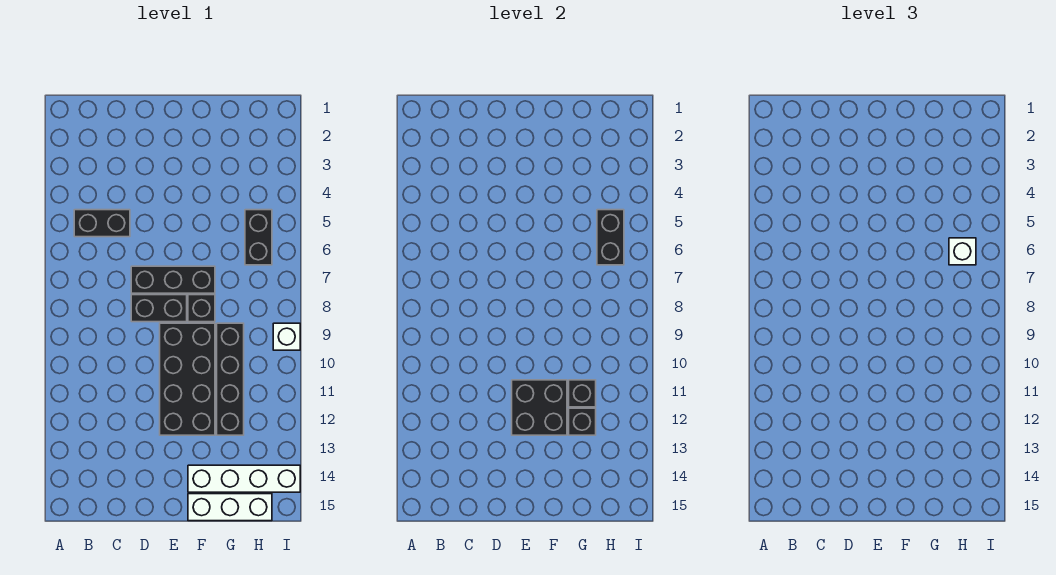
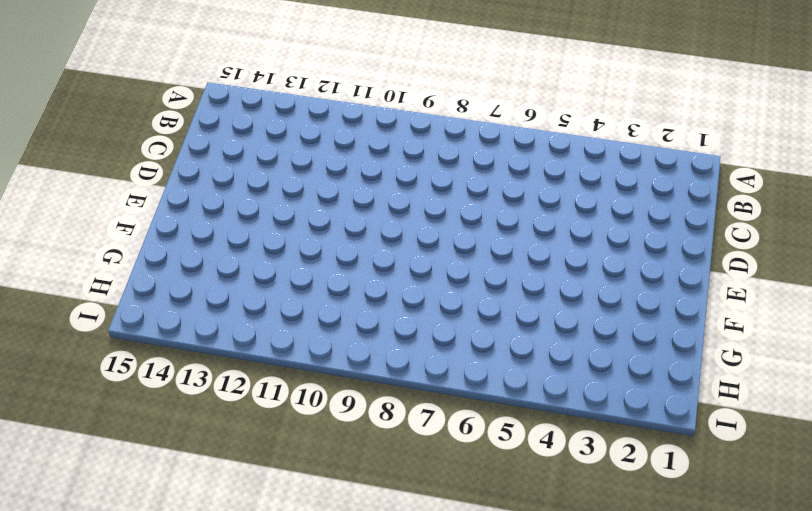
none -> black 1x2 brick [74,210,130,237]
none -> black 1x3 brick [131,266,215,293]
none -> black 1x2 brick [131,295,187,322]

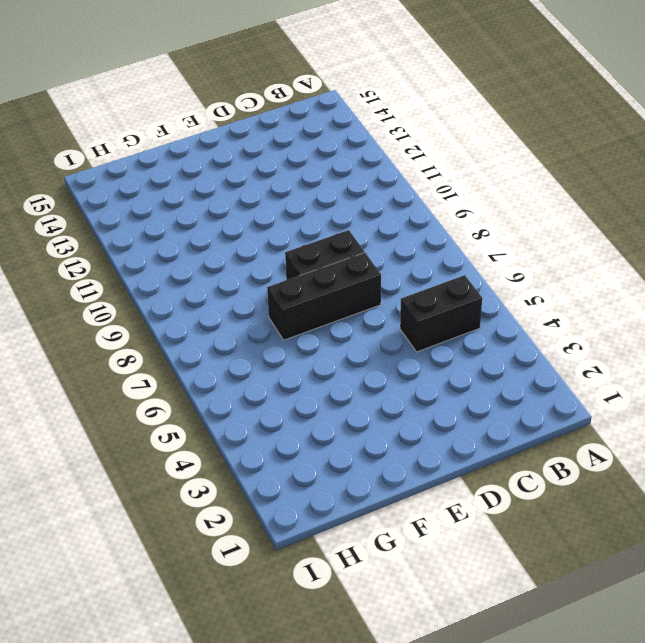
none -> black 2x4 brick [160,323,215,435]
none -> black 1x1 brick [188,295,215,322]
none -> white 1x4 brick [188,465,300,492]

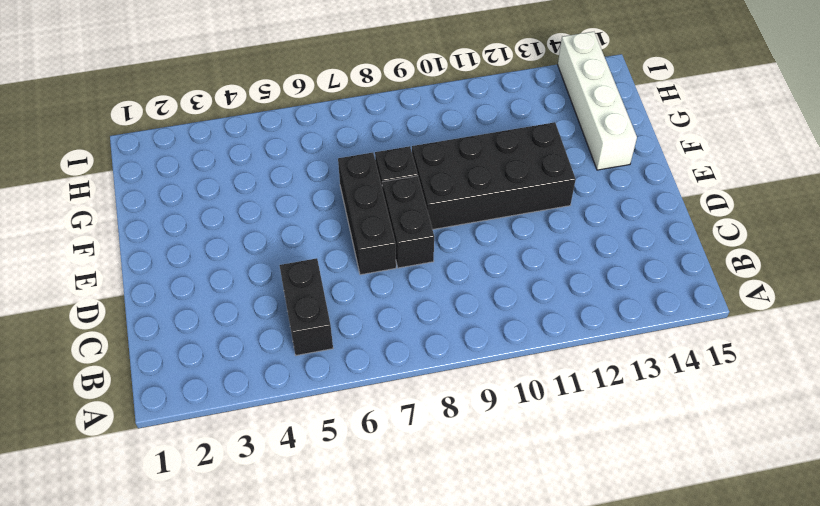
none -> white 1x3 brick [188,494,272,521]
none -> black 1x4 brick [217,323,244,435]
none -> black 1x2 brick [245,210,272,265]

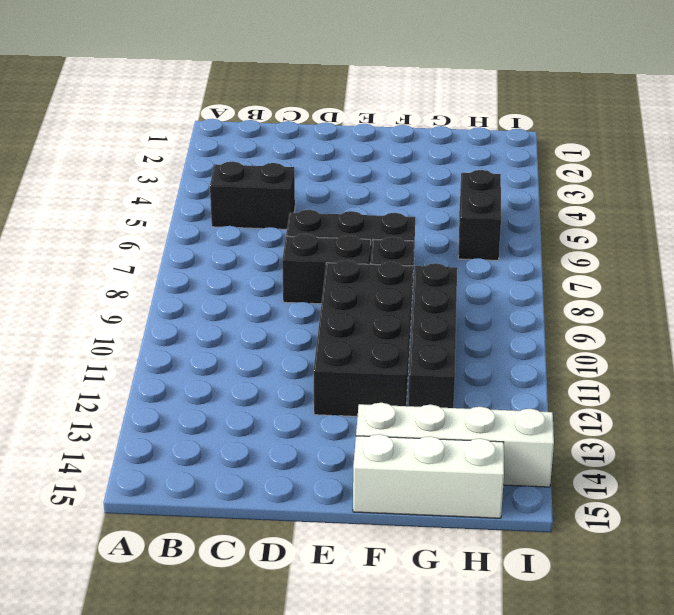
none -> white 1x1 brick [273,323,300,350]
none -> black 2x2 brick [512,380,567,435]
none -> black 1x1 brick [569,380,596,407]

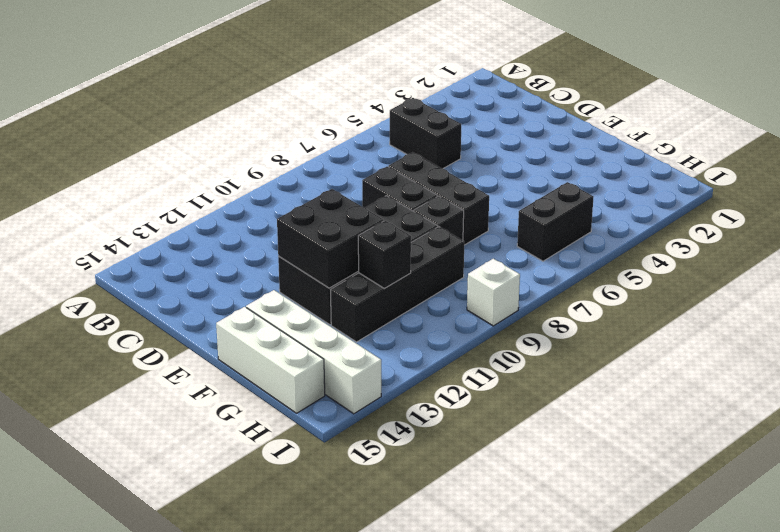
none -> black 1x1 brick [569,408,596,435]
none -> black 1x2 brick [597,210,624,265]
none -> white 1x1 brick [949,238,976,265]

